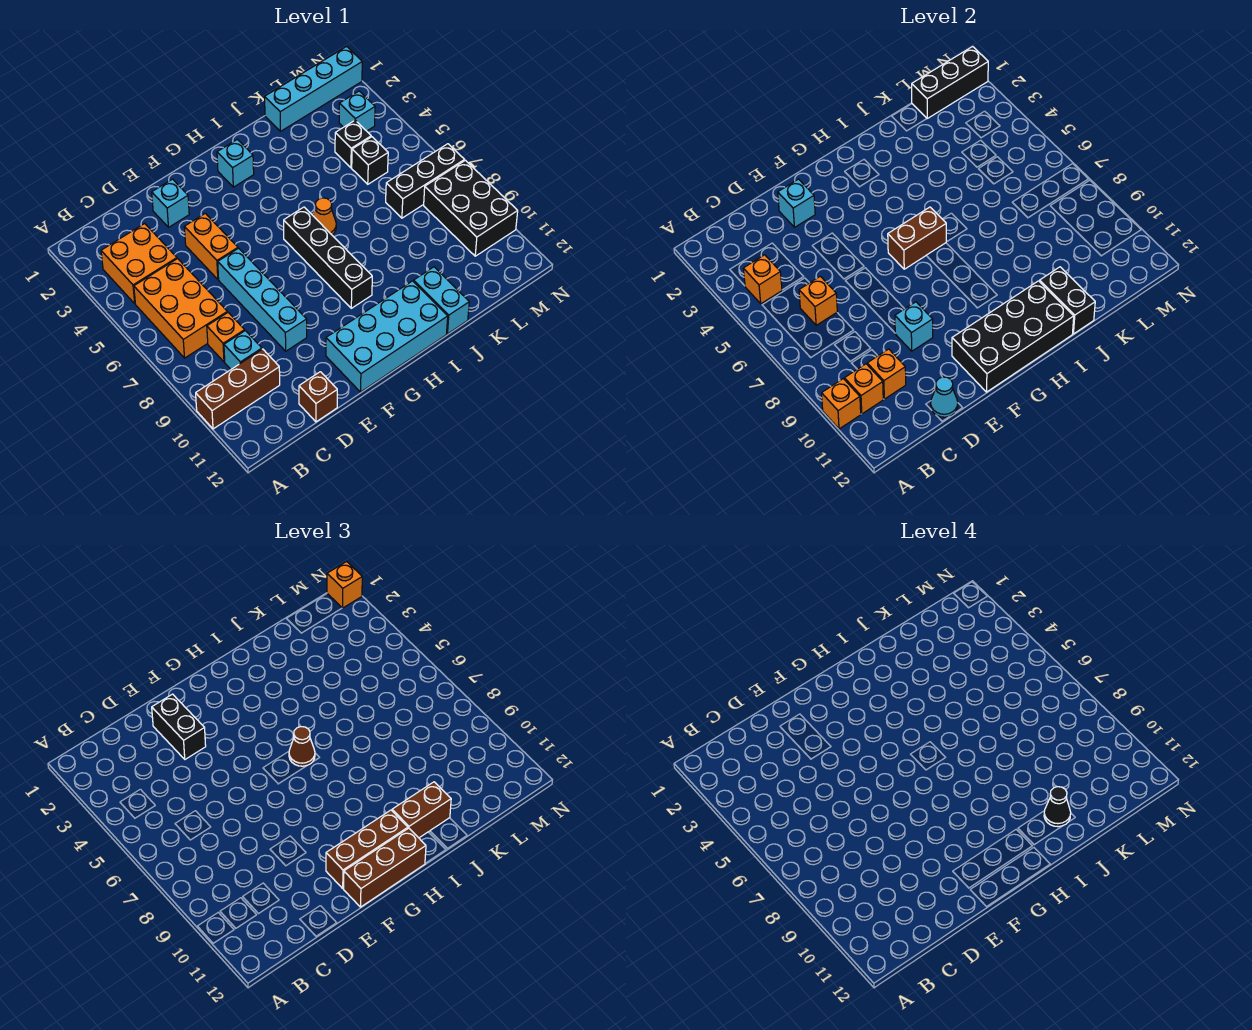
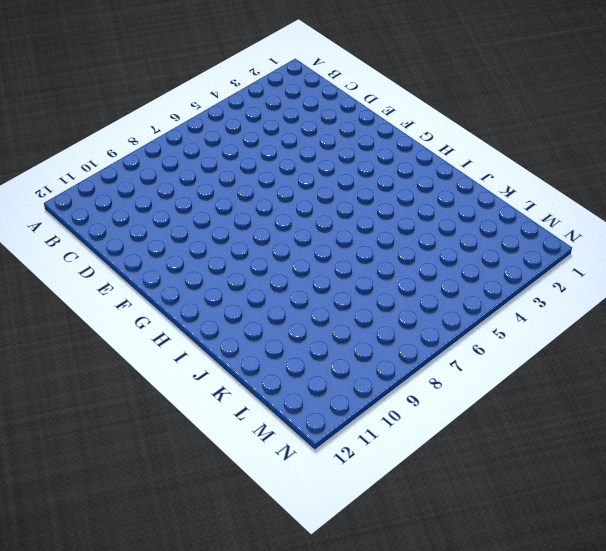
none -> brown 1x3 brick [196,349,280,429]
none -> orange 2x2 brick [101,223,177,304]
none -> orange 2x3 brick [134,259,227,358]
none -> orange 1x1 brick [207,312,245,362]

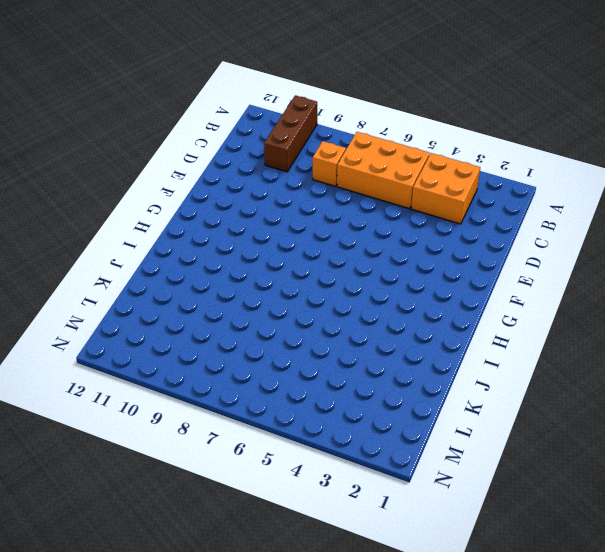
none -> cyan 1x1 brick [224,331,262,369]
none -> brown 1x1 brick [299,372,337,422]
none -> cyan 1x1 brick [152,179,189,227]
none -> orange 1x2 brick [184,213,238,279]

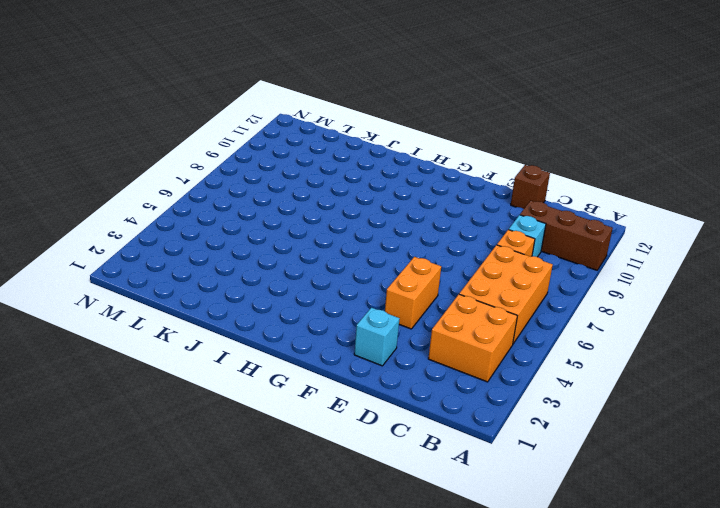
none -> cyan 1x4 brick [218,248,307,351]
none -> cyan 2x4 brick [326,281,448,392]
none -> cyan 1x1 brick [217,139,254,187]
none -> black 1x4 brick [284,207,372,308]

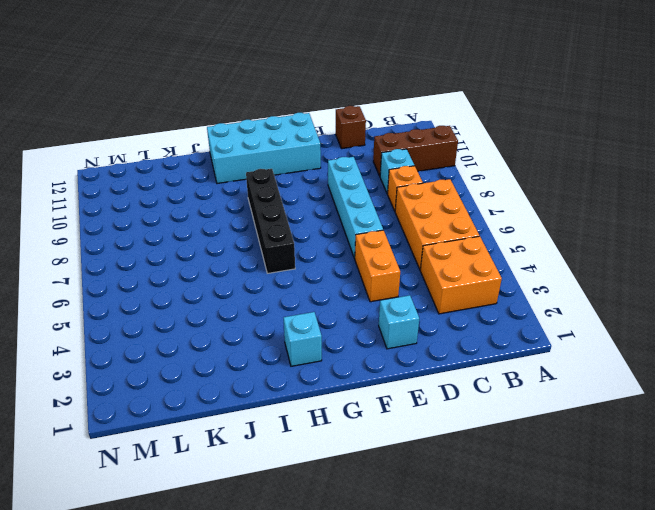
none -> orange 1x1 cone [313,198,336,235]
none -> cyan 1x2 brick [414,267,469,334]
none -> cyan 1x4 brick [265,47,362,131]
none -> black 1x1 brick [335,120,371,168]

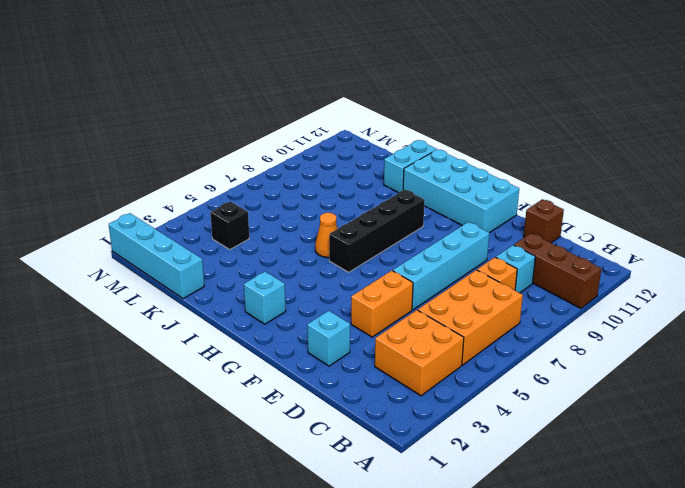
none -> black 1x1 brick [352,137,388,184]
none -> black 1x3 brick [386,144,464,218]
none -> cyan 1x1 brick [339,91,375,131]
none -> black 2x3 brick [424,160,518,256]

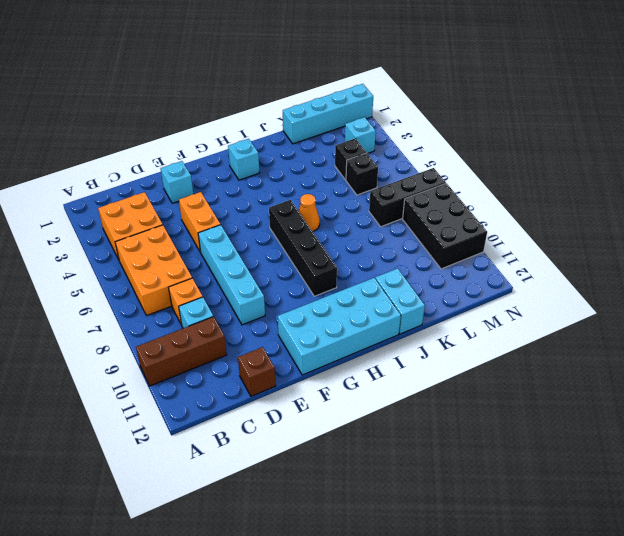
none -> orange 1x1 brick [822,379,861,429]
none -> orange 1x1 brick [743,255,782,304]
none -> orange 1x1 brick [845,364,883,414]
none -> orange 1x1 brick [799,276,837,325]

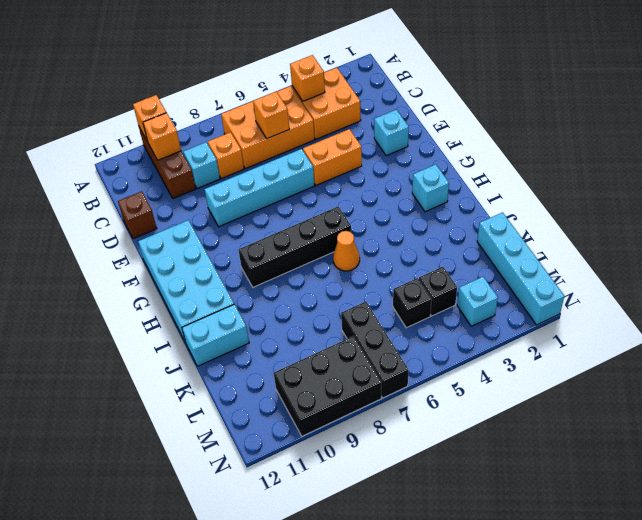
none -> orange 1x1 brick [867,349,906,399]
none -> cyan 1x1 cone [931,377,958,417]
none -> cyan 1x1 brick [778,179,815,227]
none -> cyan 1x1 brick [895,302,933,351]

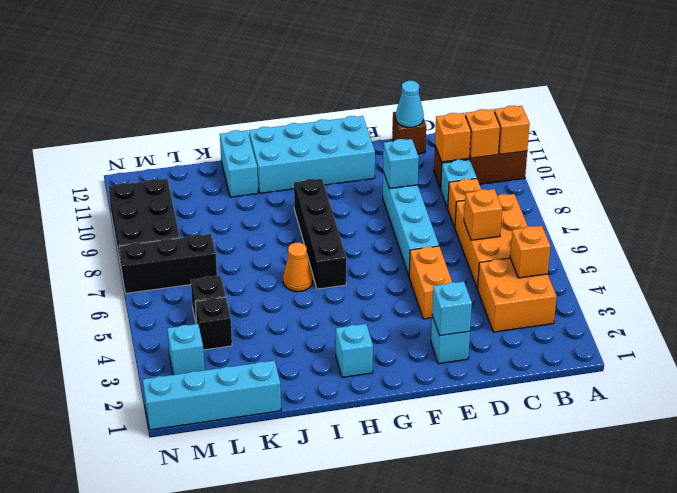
none -> black 2x4 brick [952,281,1074,392]
none -> brown 1x2 brick [888,207,946,269]
none -> black 1x2 brick [1040,267,1095,334]
none -> black 1x3 brick [912,47,988,118]

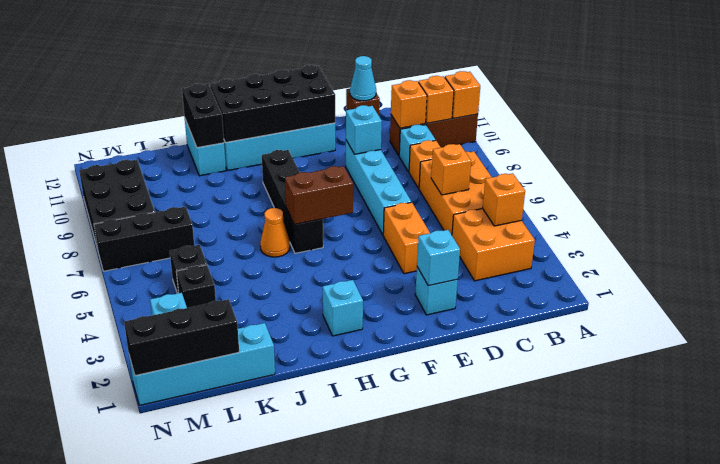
none -> black 1x2 brick [152,694,206,759]
none -> brown 1x3 brick [326,810,408,888]
none -> brown 1x3 brick [343,828,426,907]
none -> brown 1x1 cone [289,727,315,766]

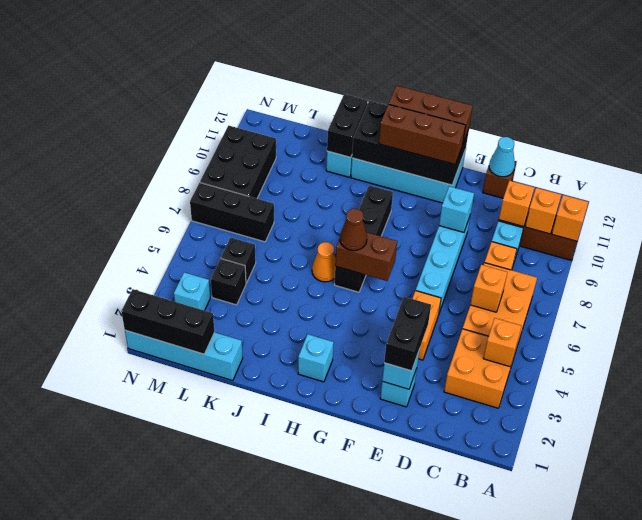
none -> brown 1x2 brick [392,782,451,838]
none -> orange 1x1 brick [327,562,362,608]
none -> black 1x1 cone [1044,787,1071,827]

